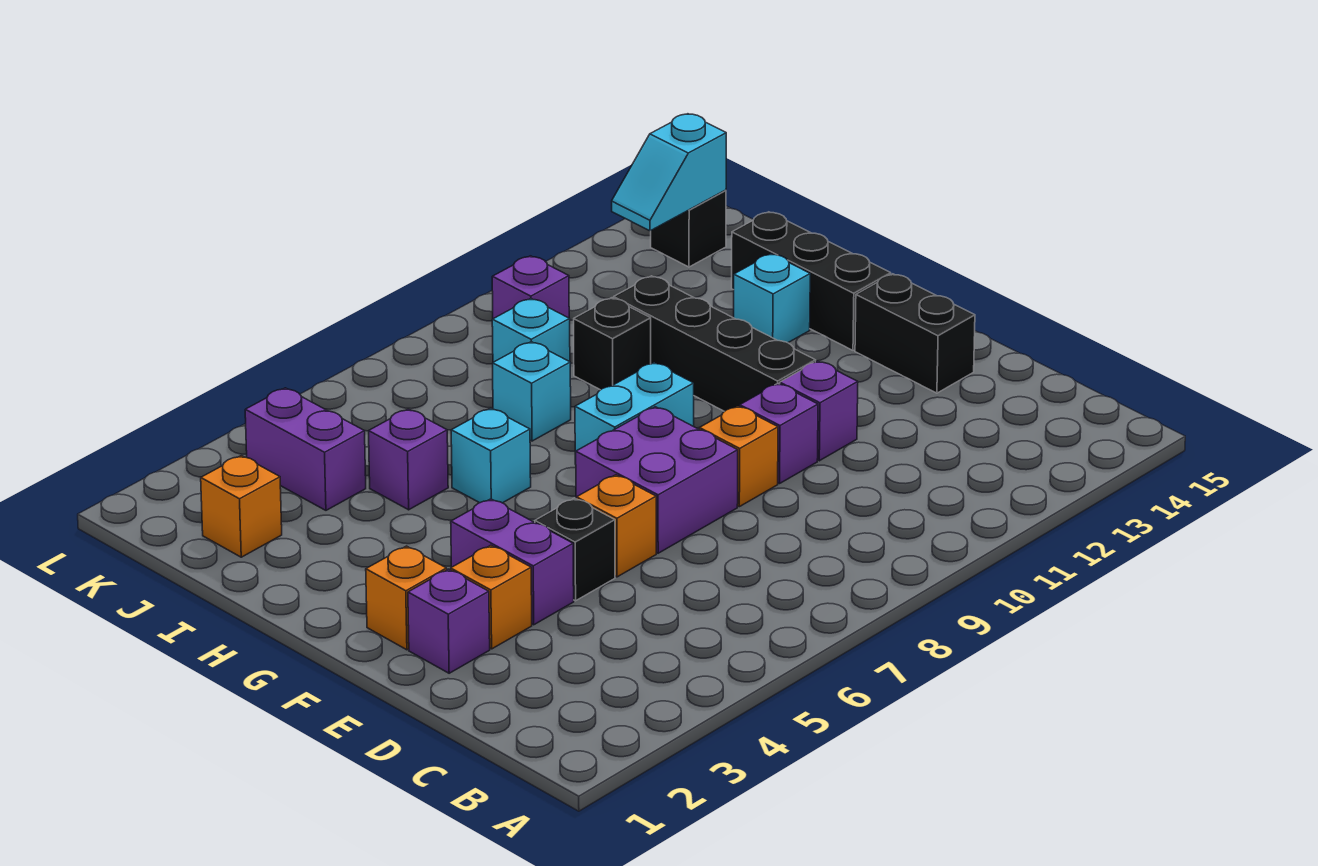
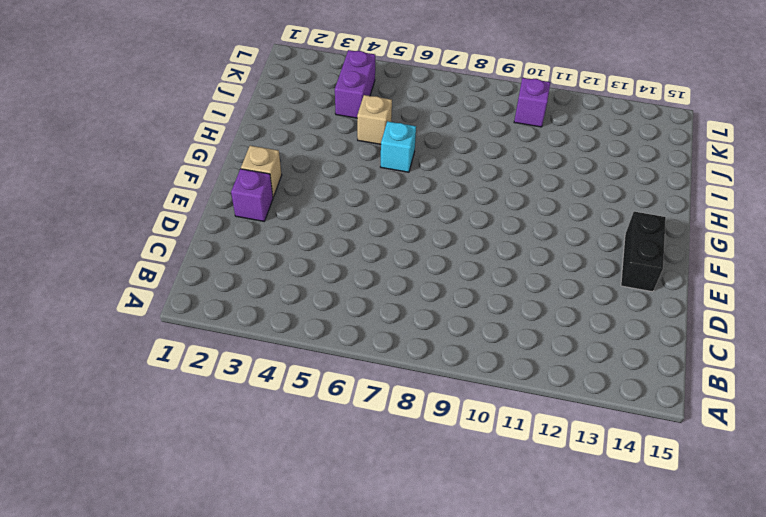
tan 1x1 brick [241,146,282,197] -> orange 1x1 brick [366,546,447,650]
tan 1x1 brick [357,95,392,144] -> purple 1x1 brick [369,409,448,510]
none -> orange 1x1 brick [451,545,532,649]
none -> purple 1x2 brick [451,499,574,625]
none -> black 1x1 brick [535,498,615,601]

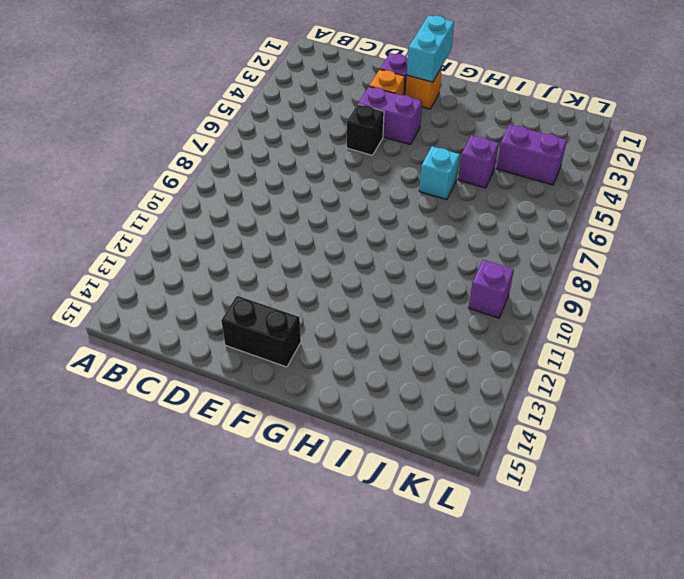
cyan 1x2 brick [407,15,454,82] -> cyan 1x2 brick moved to [575,363,694,464]
none -> orange 1x1 brick [577,475,656,577]
none -> purple 2x2 brick [576,407,738,553]
none -> orange 1x1 brick [699,406,778,507]

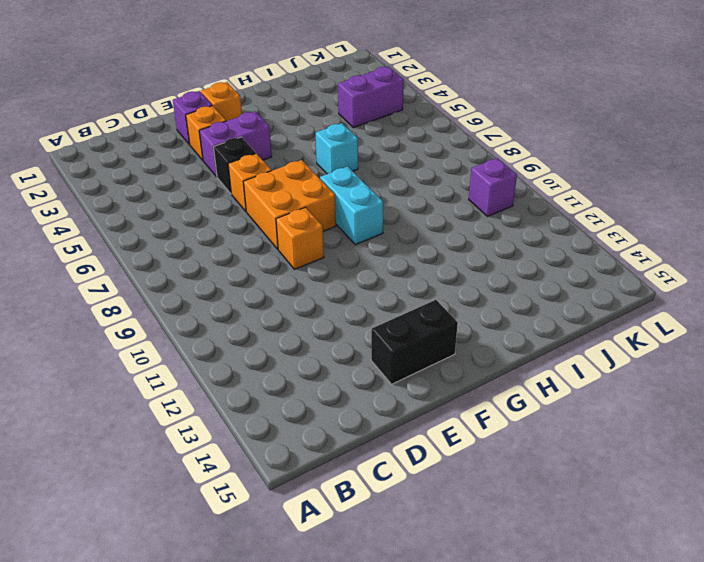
orange 2x2 brick [243,160,336,249] -> purple 2x2 brick [576,407,738,553]
none -> purple 1x1 brick [740,383,818,484]
none -> purple 1x1 brick [780,361,858,461]
none -> black 1x4 brick [614,276,816,411]

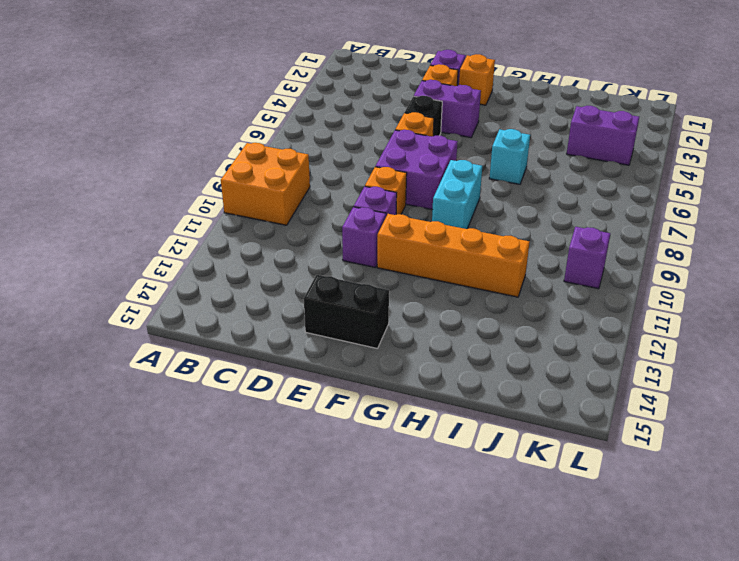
orange 2x2 brick [221,143,310,225] -> none
orange 1x4 brick [377,214,530,297] -> black 1x4 brick [614,276,816,411]
none -> black 1x3 brick [732,212,891,350]
none -> cyan 1x1 brick [734,254,810,343]
none -> purple 1x1 brick [369,409,448,510]

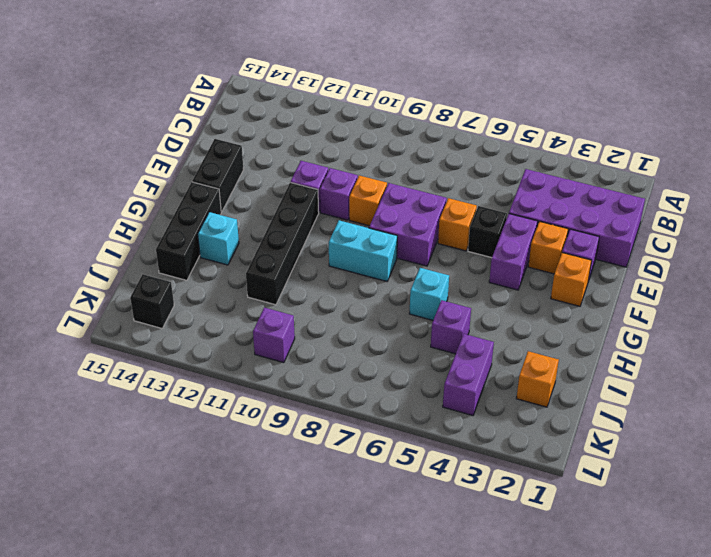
purple 2x4 brick [509,169,645,267] -> none
none -> cyan 1x1 brick [493,342,571,441]
none -> black 1x1 brick [574,298,651,390]
none -> cyan 1x1 brick [492,299,570,362]

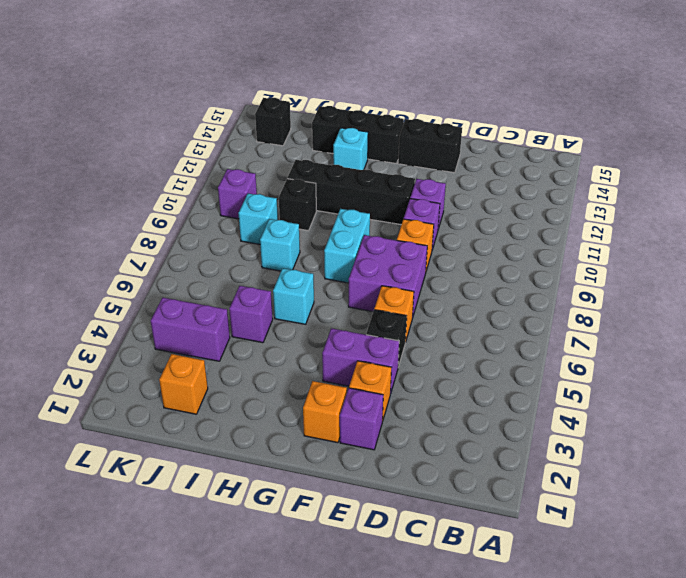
none -> cyan 1x2 slope [612,114,726,231]

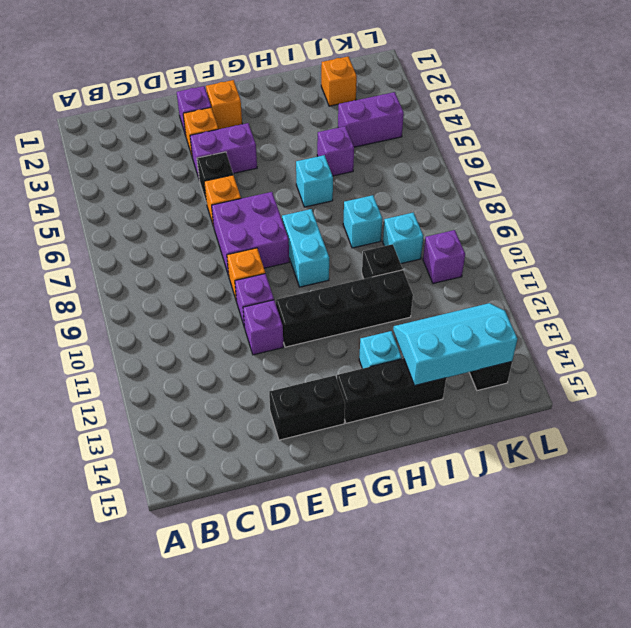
cyan 2x3 slope [393,303,517,386] -> cyan 1x2 slope [612,114,726,231]

